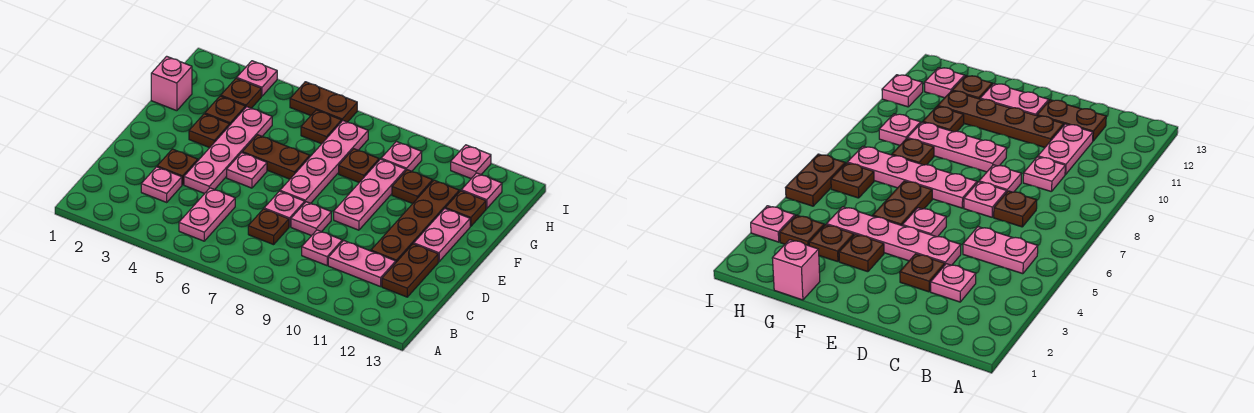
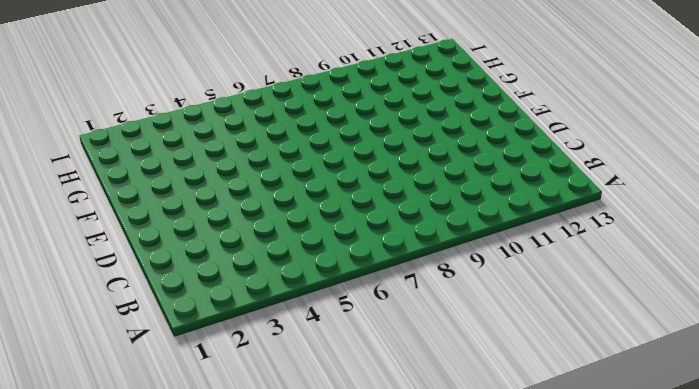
none -> pink 1x2 plate [179,188,235,241]
none -> pink 1x1 plate [141,167,182,202]
none -> brown 1x1 plate [248,209,289,245]

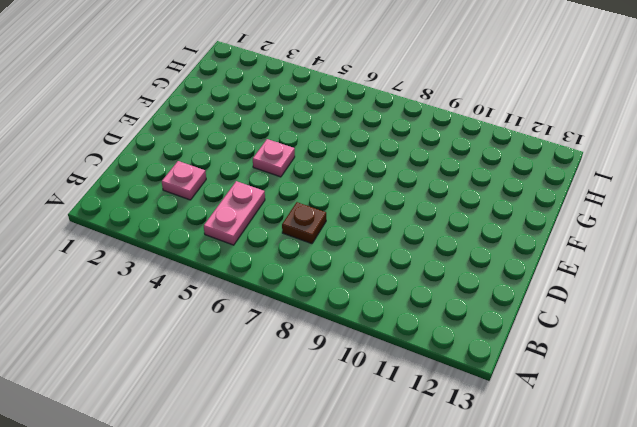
none -> pink 1x1 plate [302,230,342,266]
none -> pink 1x2 plate [328,241,396,287]
none -> brown 1x2 plate [382,244,438,297]

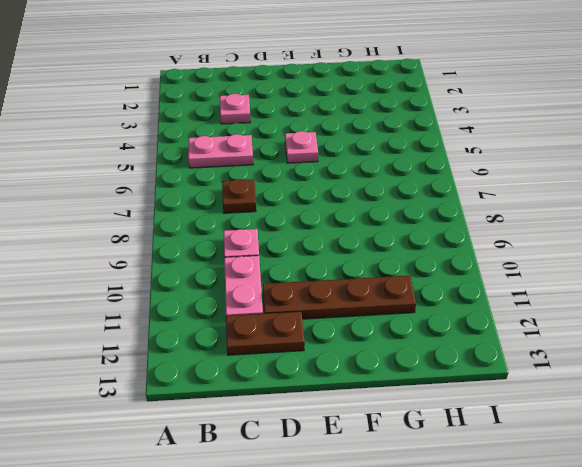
none -> brown 1x1 plate [157,149,198,185]
none -> pink 1x4 plate [184,107,272,194]
none -> pink 1x1 plate [264,191,305,227]

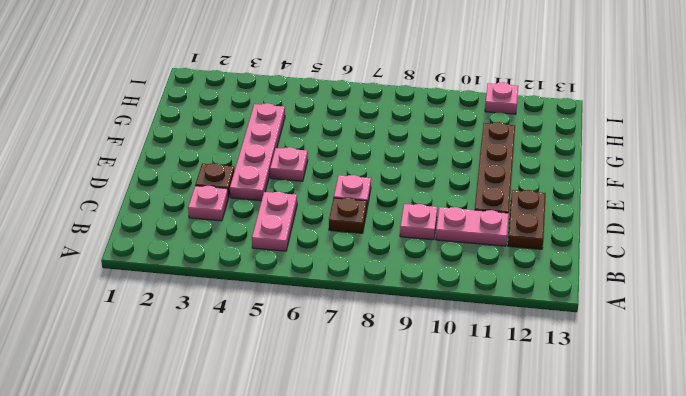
none -> pink 1x1 plate [291,202,331,236]
none -> pink 1x4 plate [280,121,368,203]
none -> pink 1x3 plate [334,159,406,230]

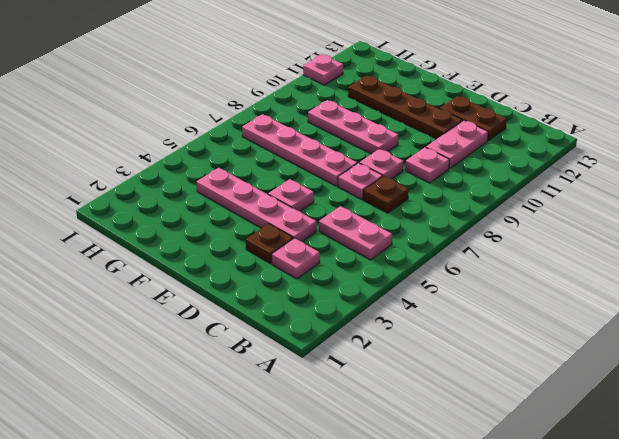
none -> pink 1x2 plate [414,209,470,262]
none -> brown 1x1 plate [189,114,230,148]
none -> brown 1x2 plate [242,135,310,179]

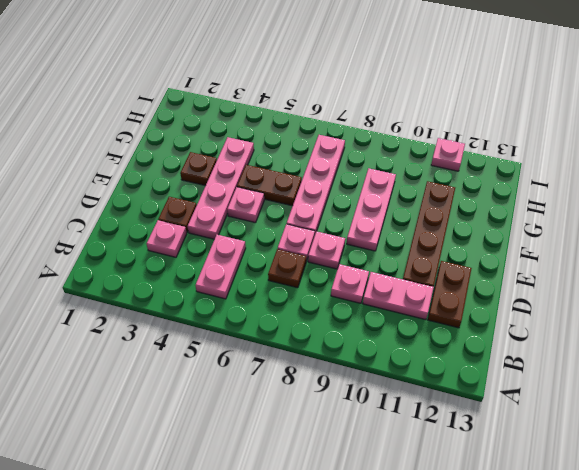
none -> pink 1x2 plate [414,209,470,262]
none -> pink 1x1 brick [151,56,192,111]
none -> brown 1x1 plate [205,96,245,125]

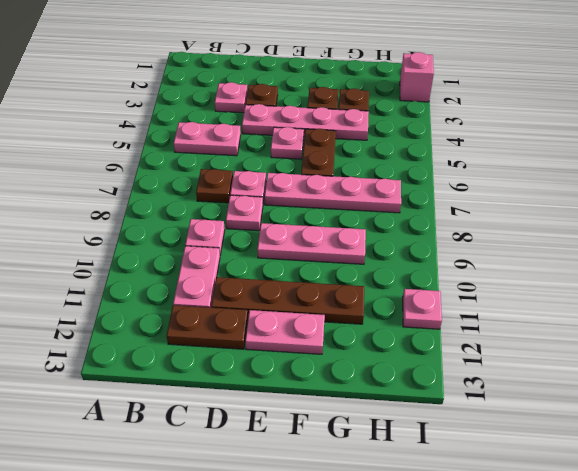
pink 1x1 brick [400,52,434,102] -> pink 1x1 brick moved to [151,56,192,111]
none -> brown 1x1 plate [339,149,379,182]
none -> brown 1x1 plate [392,170,433,204]
none -> brown 1x1 plate [446,191,486,226]

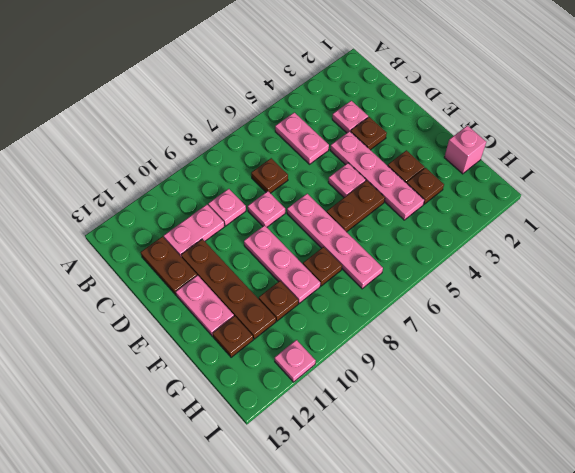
none -> pink 1x1 plate [264,191,305,227]
none -> brown 1x1 plate [221,78,261,108]
none -> brown 1x1 plate [301,110,342,144]

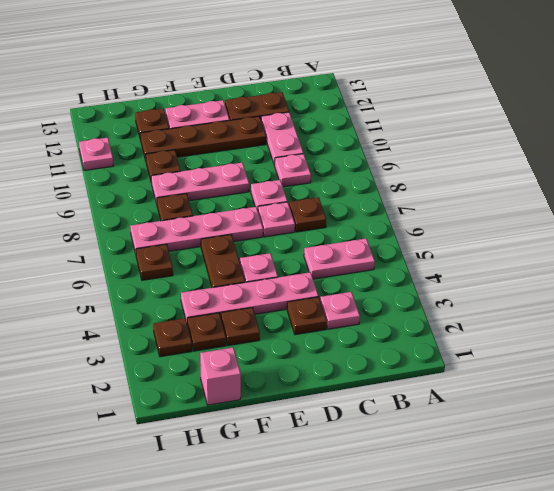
none -> pink 1x1 plate [381,142,422,171]
none -> pink 1x1 plate [461,173,502,209]
none -> pink 1x1 plate [237,61,277,96]

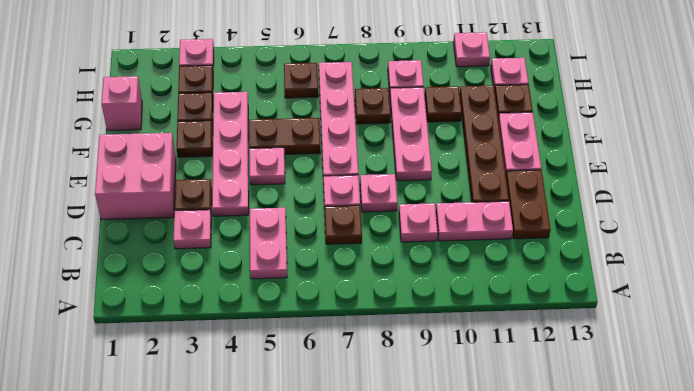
pink 2x2 brick [95,133,176,220] -> none
none -> brown 1x2 plate [290,82,357,122]

